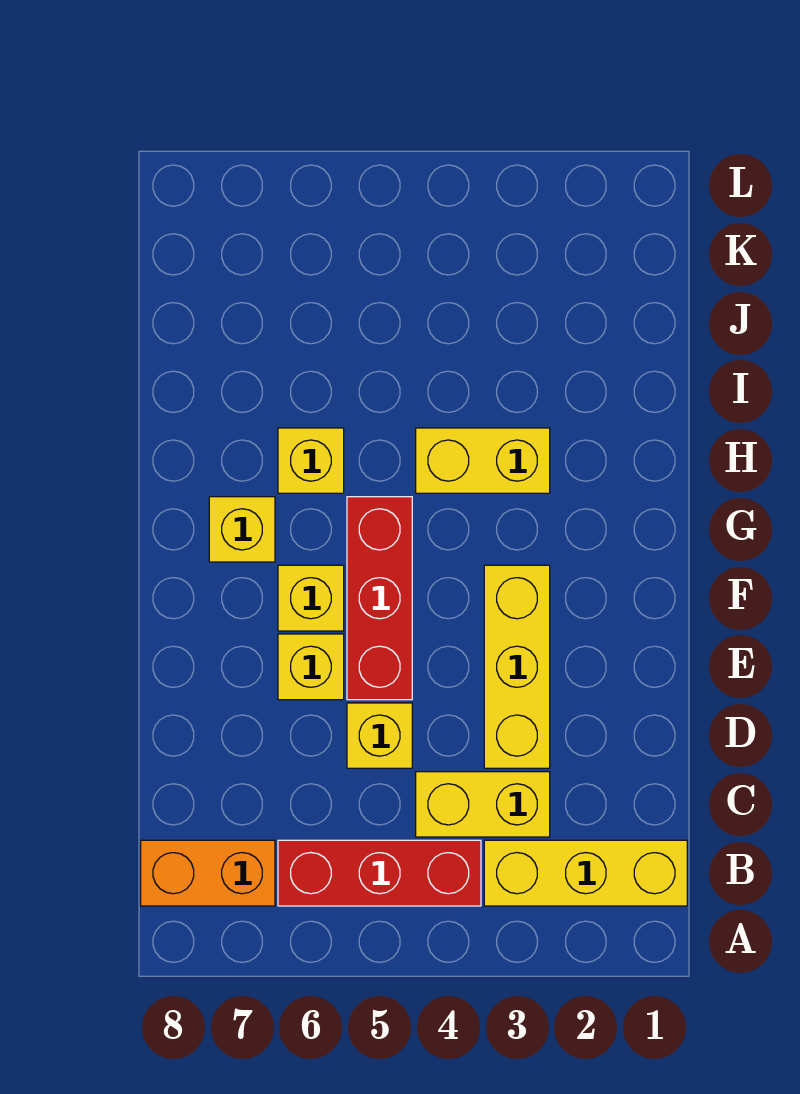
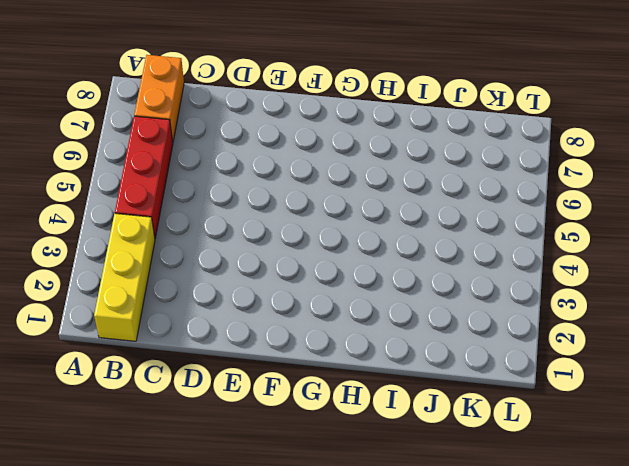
none -> yellow 1x2 brick [416,772,550,837]
none -> yellow 1x3 brick [484,565,550,768]
none -> yellow 1x1 brick [347,703,412,768]

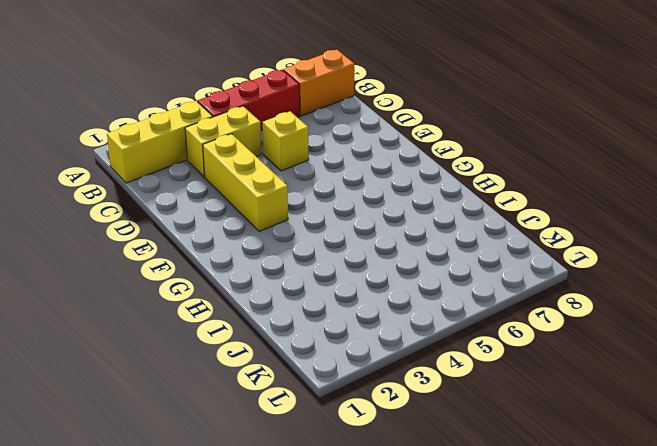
none -> red 1x3 brick [347,497,412,700]
none -> yellow 1x1 brick [278,634,344,700]
none -> yellow 1x1 brick [278,565,344,631]

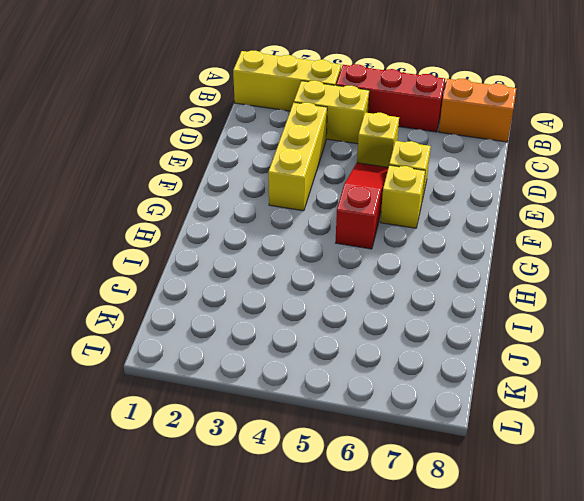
red 1x3 slope [336,163,388,249] -> red 1x3 brick [347,497,412,700]
none -> yellow 1x1 brick [209,497,275,562]
none -> yellow 1x2 brick [416,428,550,493]
none -> yellow 1x1 brick [278,428,344,493]

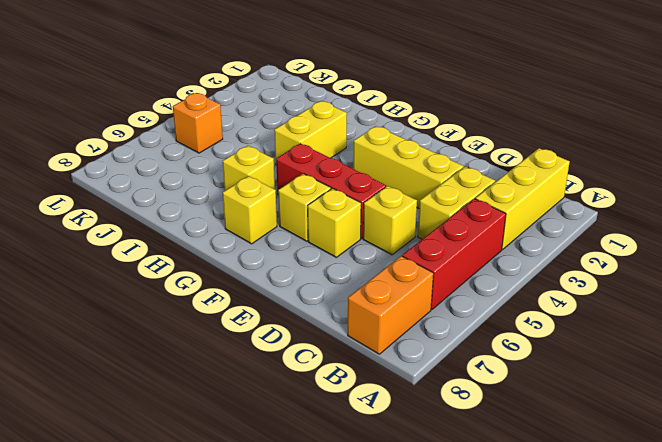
orange 1x1 brick [173,93,223,153] -> none

